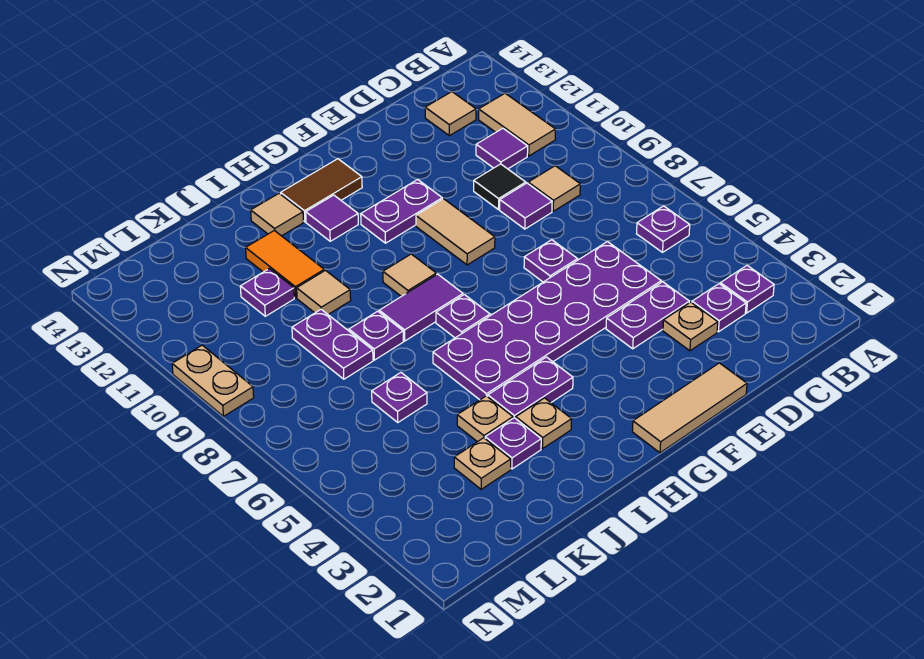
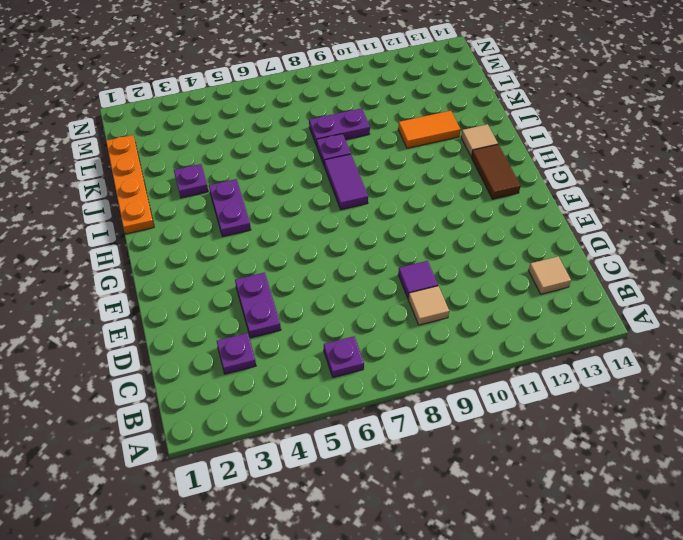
orange 1x4 plate [106,135,154,234] -> none
none -> purple 1x1 plate [720,265,774,313]
none -> tan 1x2 tile [479,93,555,156]
none -> purple 1x1 tile [476,128,528,169]
none -> tan 1x1 plate [663,302,718,351]

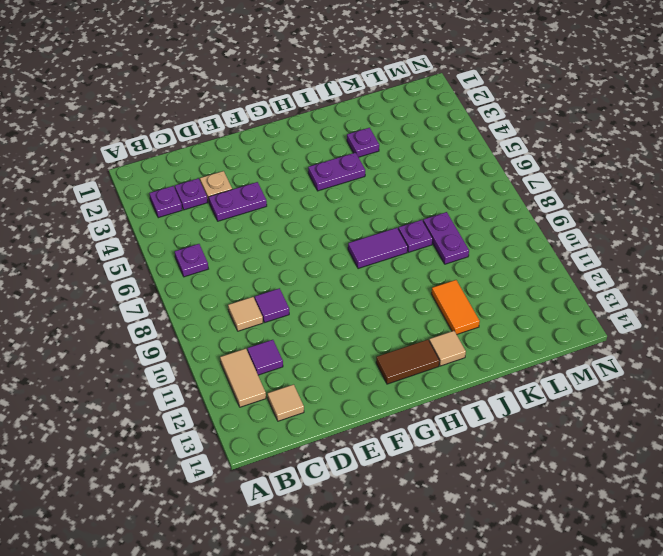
none -> purple 2x6 plate [433,242,661,400]
none -> black 1x1 tile [474,164,526,210]
none -> tan 1x3 tile [632,363,747,453]
none -> purple 1x1 plate [524,240,578,282]

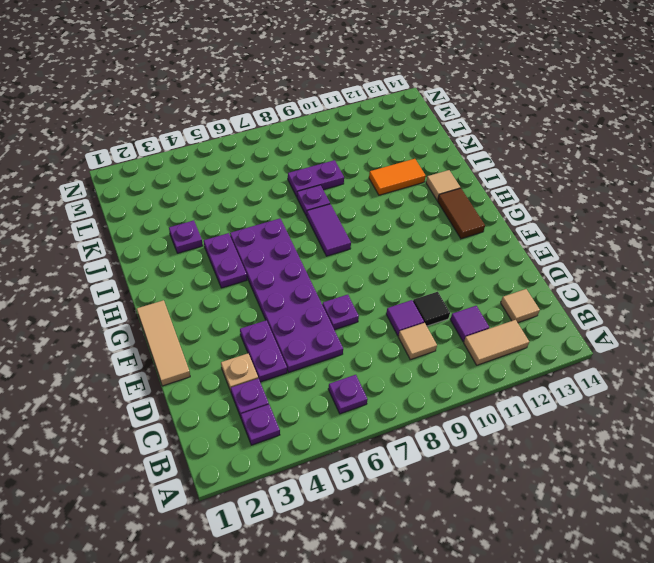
none -> tan 1x2 tile [416,199,495,265]
none -> purple 1x2 plate [361,179,442,243]
none -> purple 1x1 plate [436,295,490,338]
none -> tan 1x1 tile [383,254,436,296]

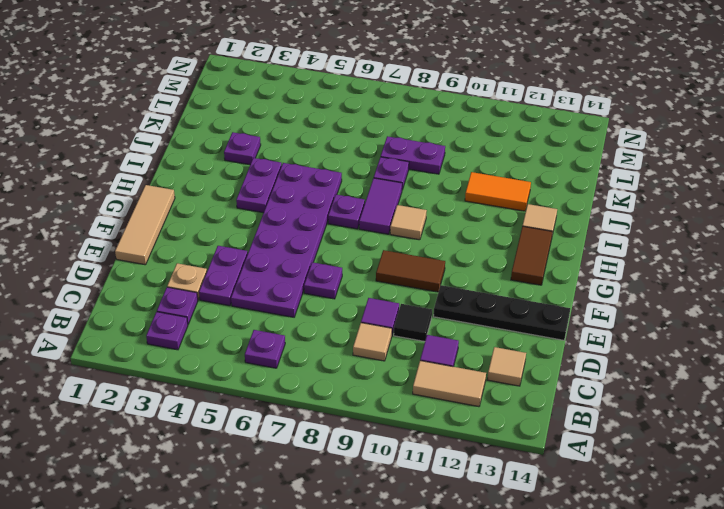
black 1x4 plate [434,285,570,340] -> none
brown 1x2 tile [376,250,445,292] -> tan 1x2 tile [416,199,495,265]
none -> purple 1x2 plate [361,179,442,243]
none -> purple 1x1 tile [306,195,358,241]
none -> tan 1x1 plate [516,398,572,449]
none -> tan 1x1 plate [457,396,513,442]

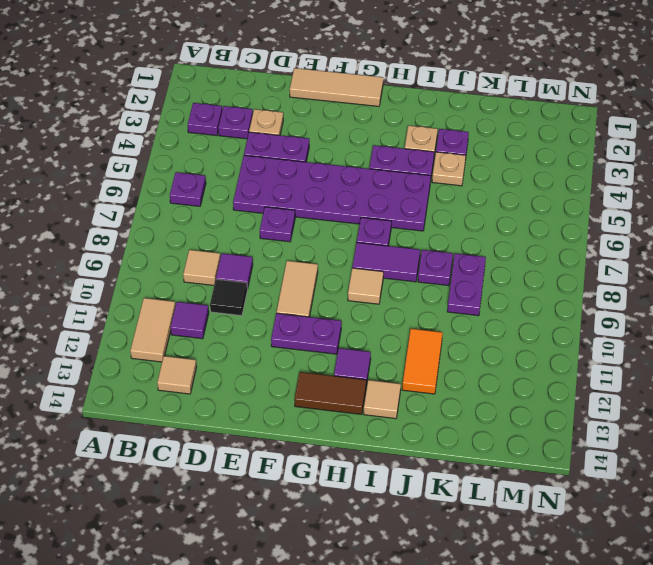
none -> tan 1x1 tile [297,270,351,314]
none -> tan 1x1 plate [454,438,511,489]
none -> purple 1x1 plate [372,373,427,422]
none -> purple 1x1 plate [240,269,294,316]

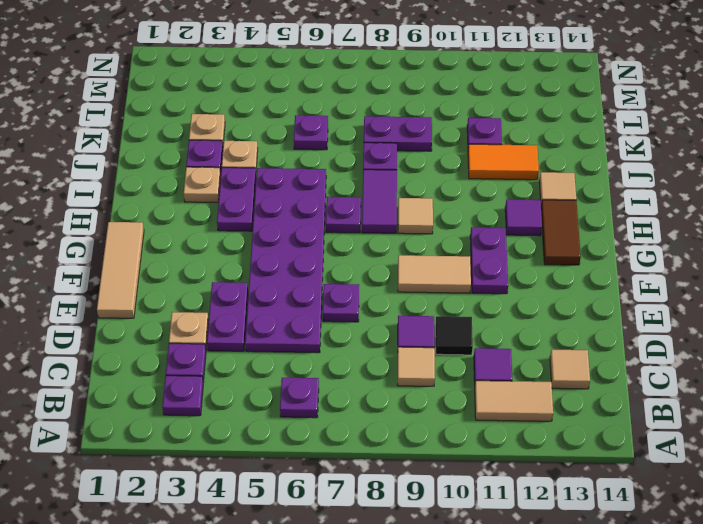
none -> tan 1x1 tile [297,270,351,314]
none -> tan 1x2 plate [172,345,254,416]

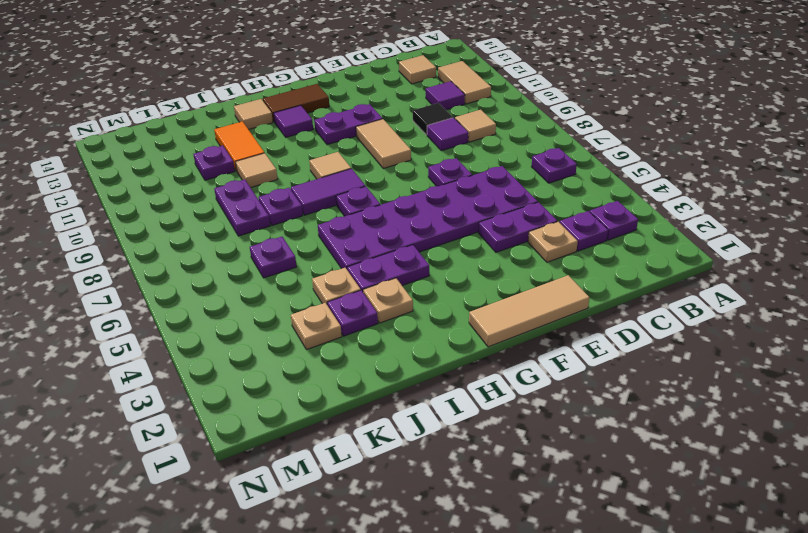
none -> tan 1x2 plate [172,345,254,416]

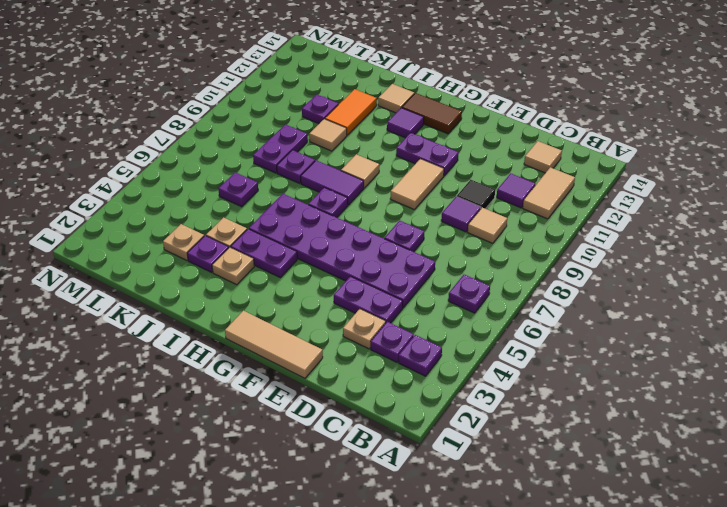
none -> tan 1x2 plate [172,345,254,416]

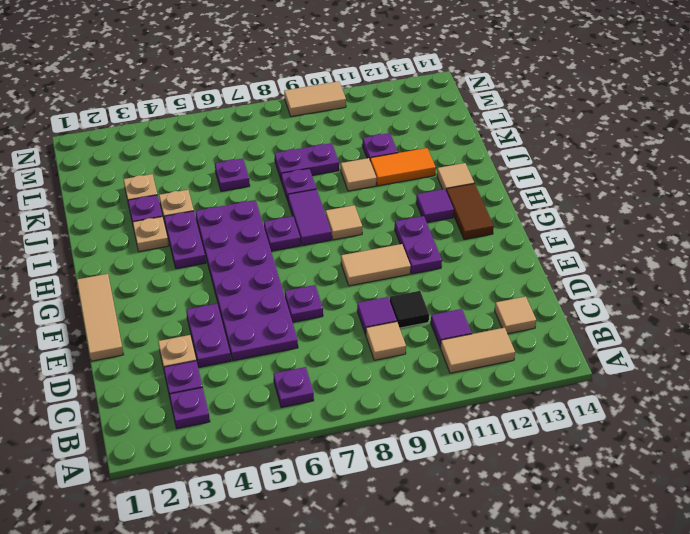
tan 1x2 tile [284,81,346,117] -> tan 1x2 plate [172,345,254,416]

